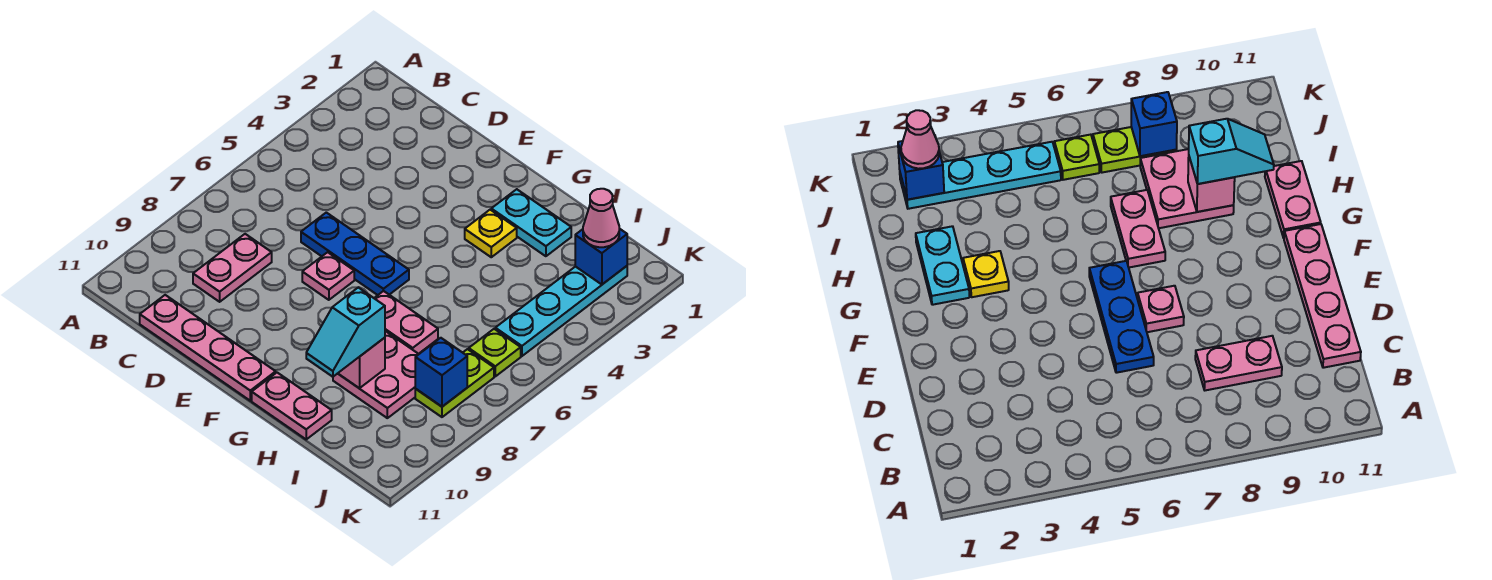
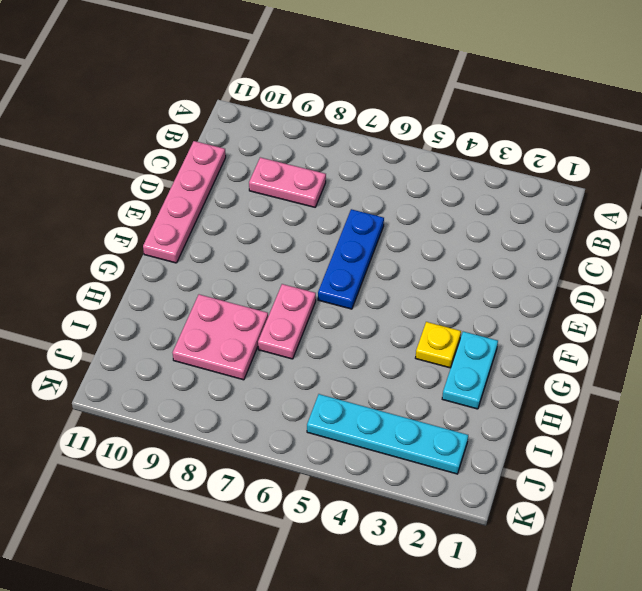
none -> pink 1x1 plate [302,252,354,300]
none -> pink 1x2 plate [252,373,332,439]
none -> lime 1x1 plate [469,329,521,376]

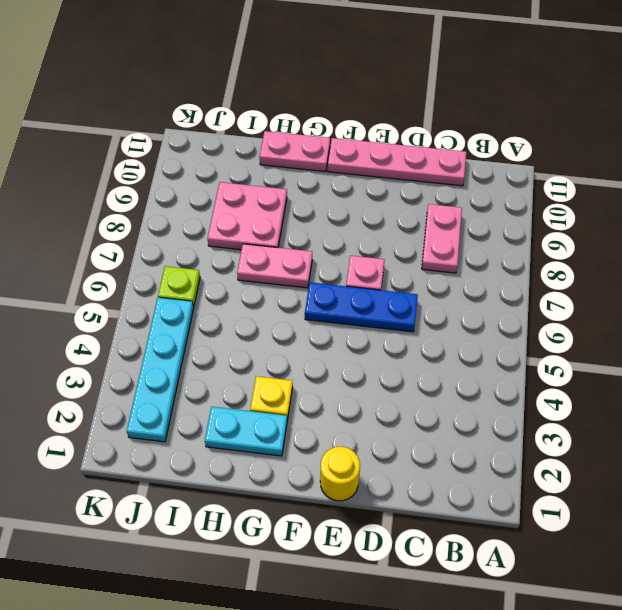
yellow 1x1 round brick [320,447,360,501] -> none
none -> lime 1x2 plate [415,349,494,417]
none -> pink 1x1 brick [338,338,385,388]
none -> blue 1x1 brick [575,229,627,284]

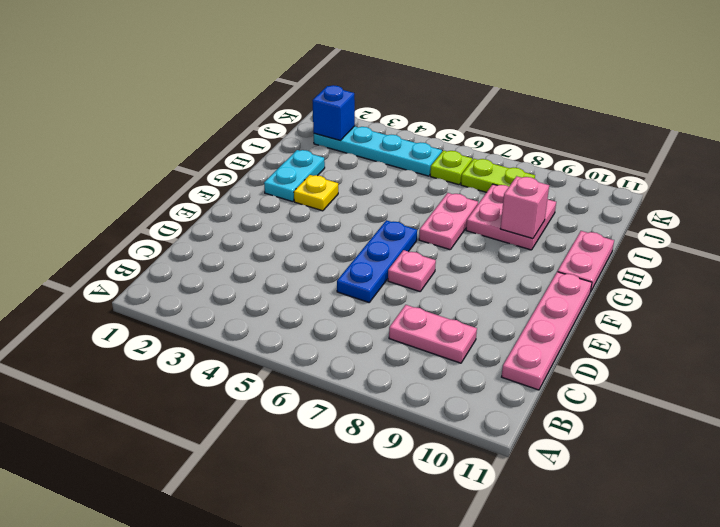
none -> blue 1x1 brick [415,338,467,407]
none -> cyan 1x2 slope [306,287,385,377]
none -> pink 1x1 cone [583,189,619,247]

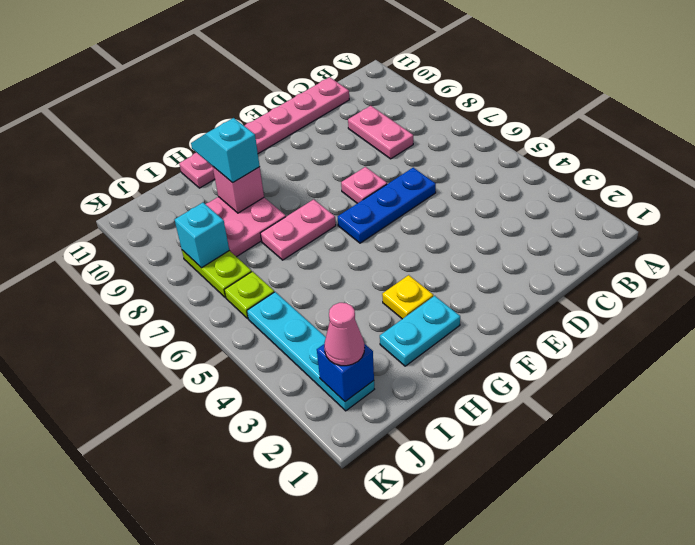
cyan 1x1 brick [175,203,229,268] -> blue 1x1 brick [415,338,467,407]

